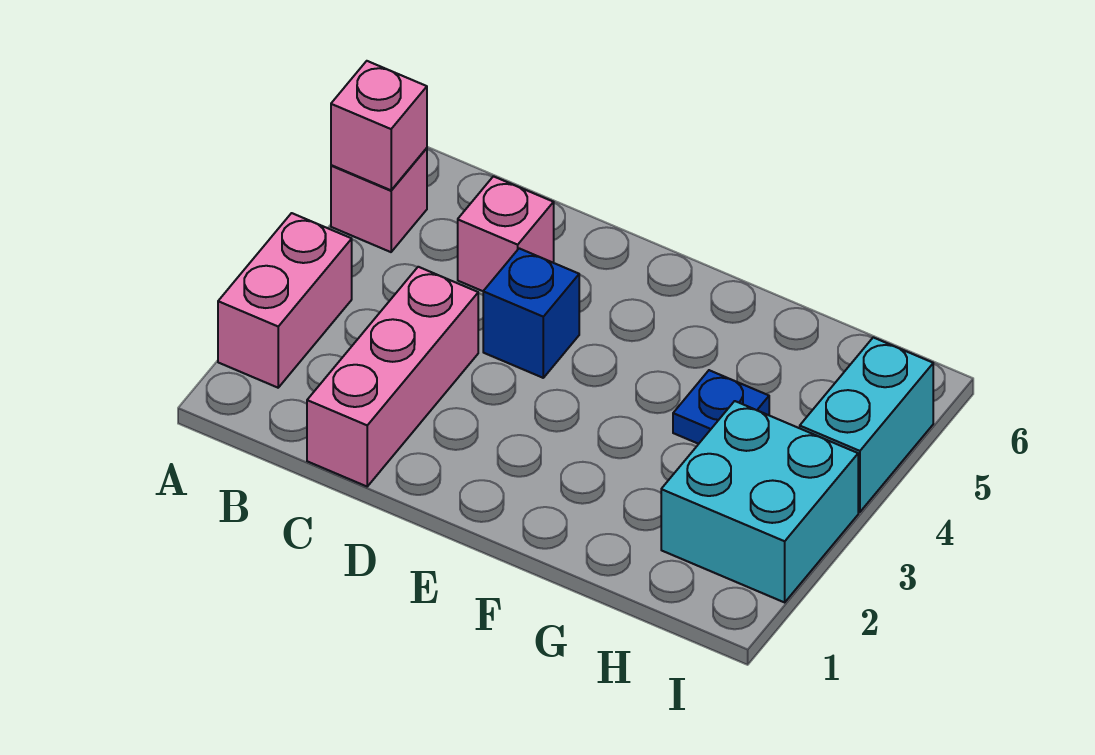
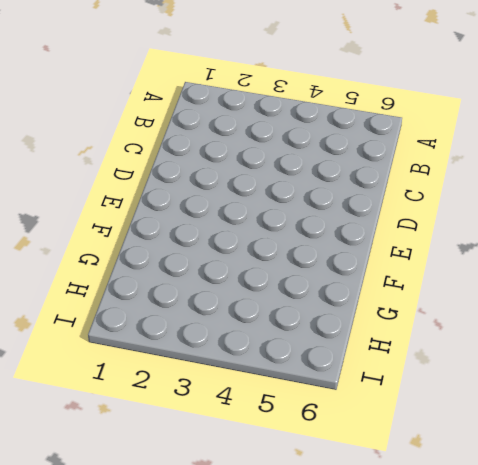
none -> pink 1x2 brick [218,213,352,388]
none -> pink 1x1 brick [331,148,427,252]

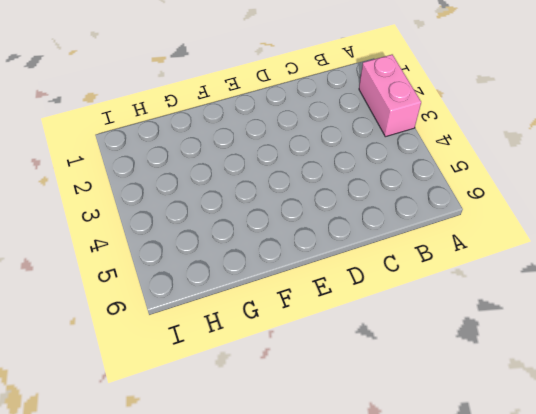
none -> pink 1x1 brick [331,148,427,252]
none -> pink 1x3 brick [307,267,478,486]

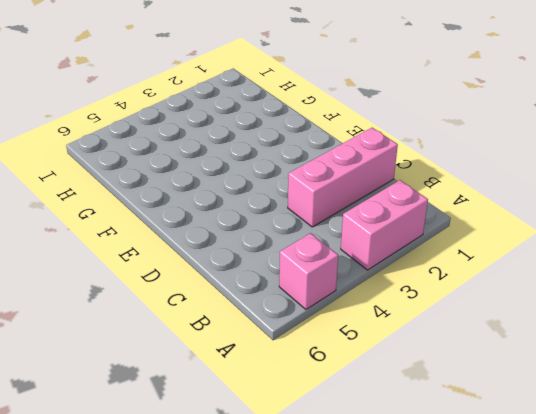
none -> pink 1x1 brick [458,176,554,291]
none -> blue 1x1 brick [483,248,579,378]

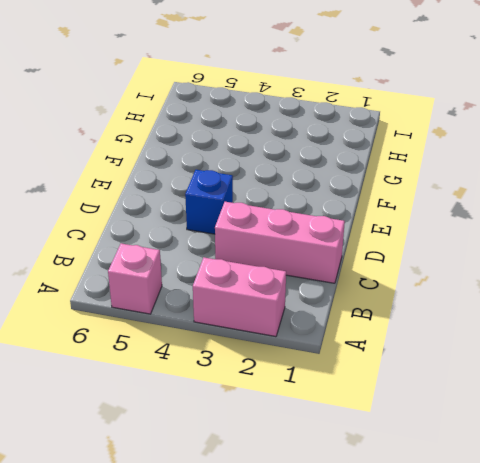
none -> pink 1x1 brick [458,176,554,291]
none -> blue 1x1 plate [673,370,769,444]

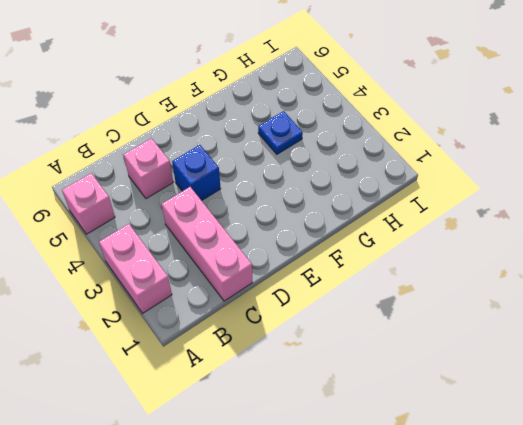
none -> cyan 2x2 brick [661,401,858,602]
none -> cyan 1x2 brick [800,337,933,512]

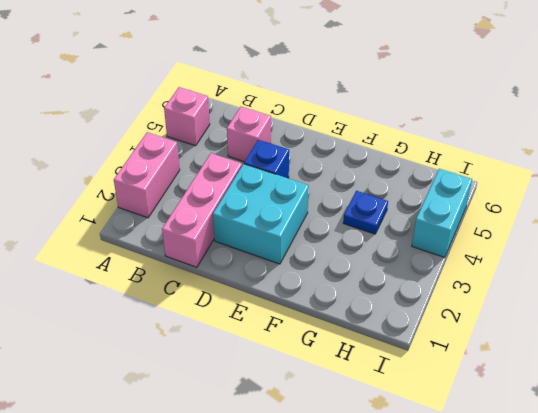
cyan 2x2 brick [213,164,309,264] -> cyan 2x2 brick moved to [661,401,858,602]
none -> pink 1x1 brick [331,61,427,190]

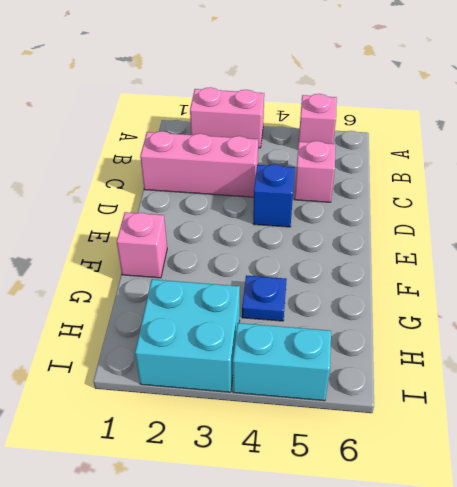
pink 1x1 brick [117,212,167,278] -> pink 1x1 brick moved to [331,61,427,190]

